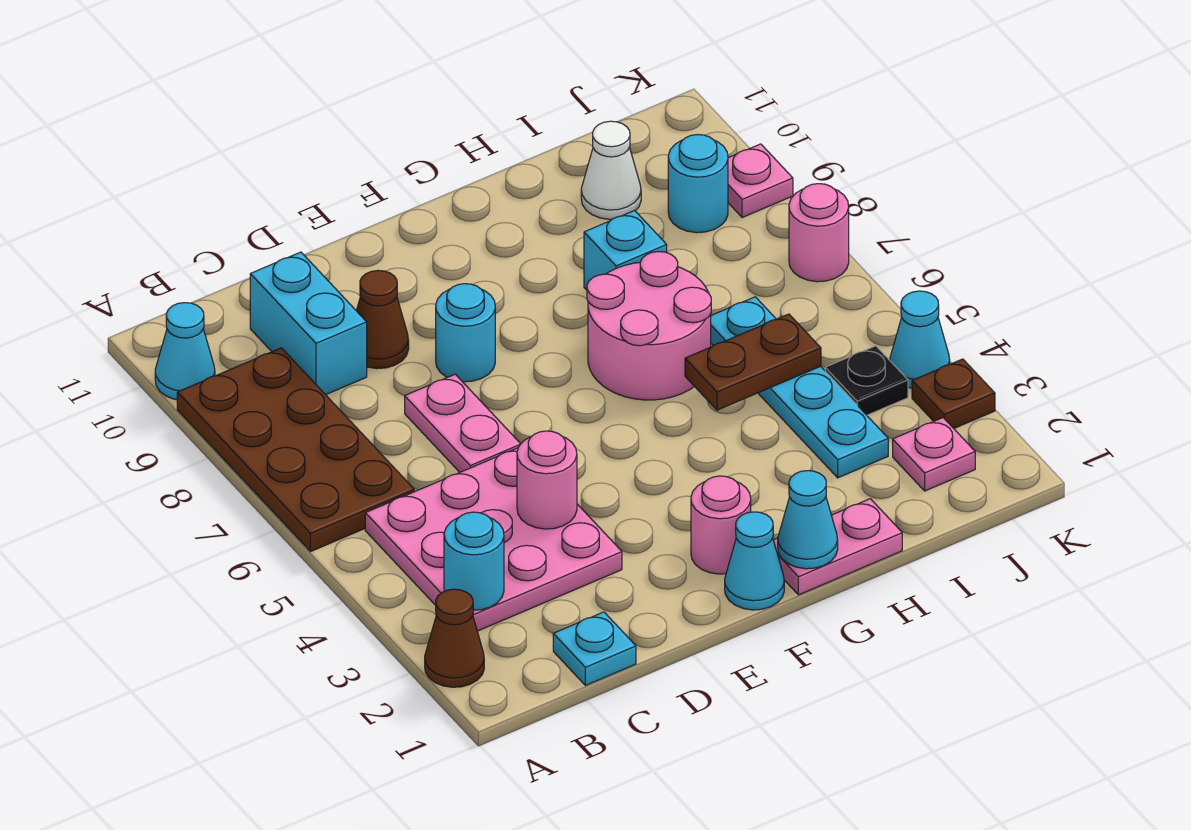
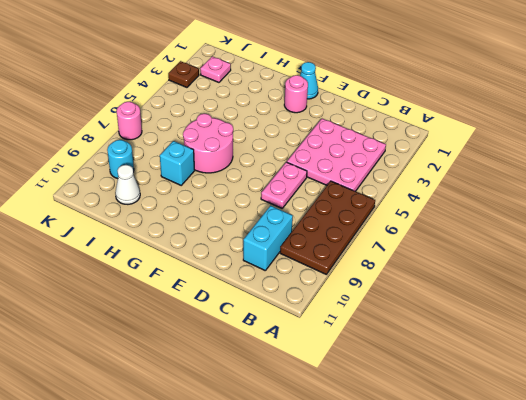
none -> brown 1x1 cone [425,589,484,687]
none -> cyan 1x1 cone [155,303,215,400]
none -> cyan 1x1 plate [553,612,636,685]

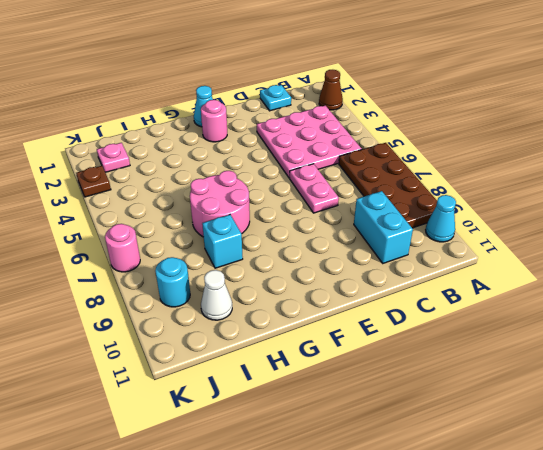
none -> brown 1x1 cone [356,270,409,369]
none -> cyan 1x1 round brick [436,284,495,382]
none -> pink 1x2 plate [774,499,902,595]

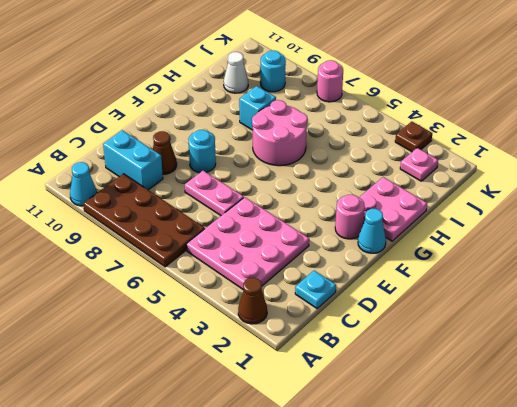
pink 2x2 plate [359,177,427,241] -> pink 1x2 plate [774,499,902,595]
none -> cyan 1x4 plate [711,297,888,478]
none -> black 1x1 plate [825,346,908,415]
none -> cyan 1x1 cone [890,291,950,388]

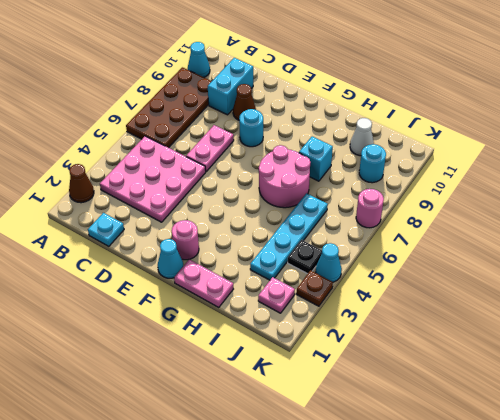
none -> pink 1x1 plate [728,144,793,218]
none -> cyan 1x1 round brick [444,512,504,610]
none -> pink 1x1 round brick [517,431,577,529]

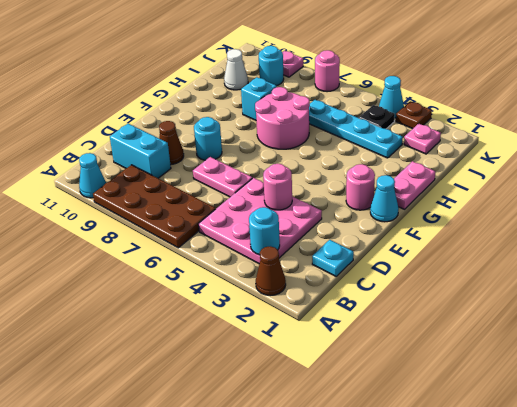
none -> cyan 1x1 cone [778,471,838,569]
none -> brown 1x2 plate [685,314,821,410]

